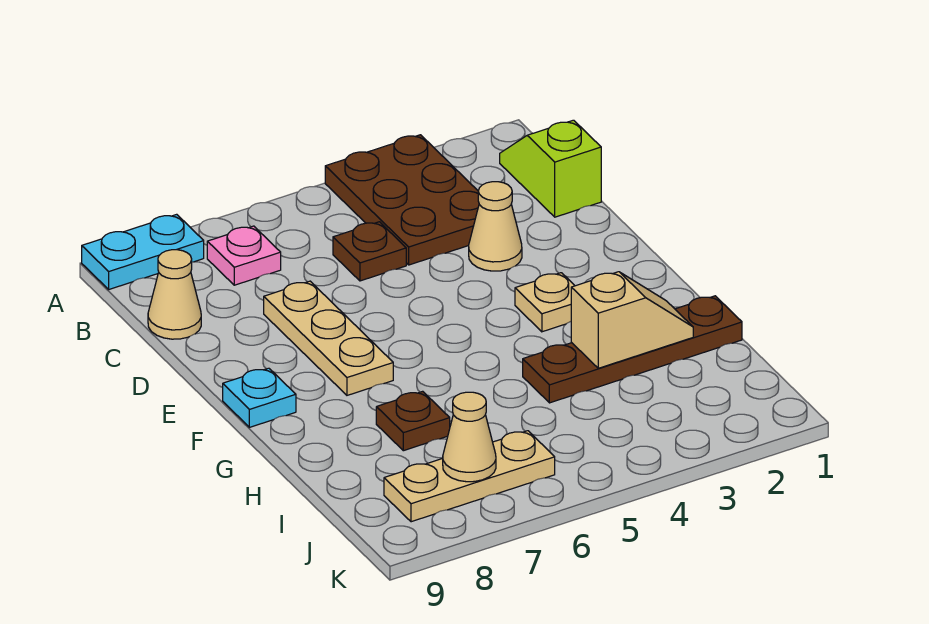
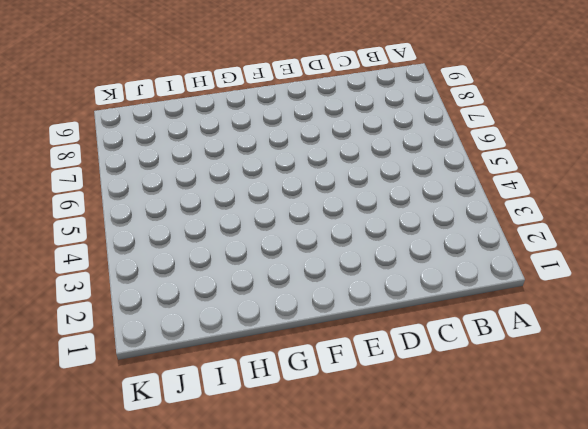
none -> brown 2x3 plate [325,135,479,265]
none -> cyan 1x2 plate [82,214,204,289]
none -> lime 1x2 slope [500,120,601,217]

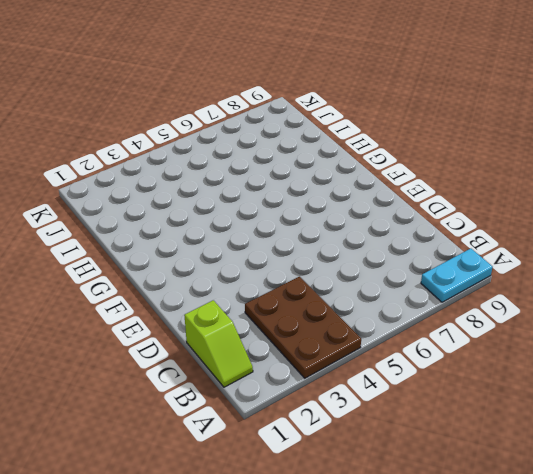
none -> pink 1x1 plate [207,226,281,285]
none -> brown 1x1 plate [333,222,406,281]
none -> tan 1x1 cone [148,250,201,339]

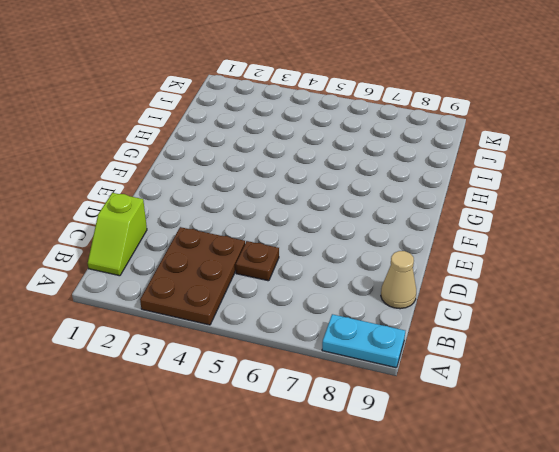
none -> pink 1x1 plate [207,226,281,285]
none -> tan 1x1 cone [469,182,522,271]
none -> tan 1x3 plate [264,281,393,395]

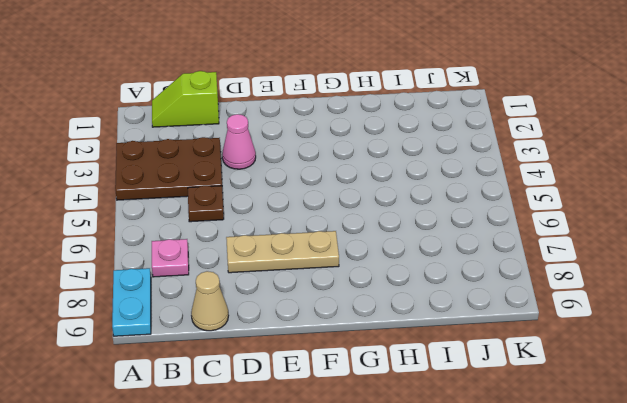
pink 1x1 cone [222,114,256,169] -> tan 1x1 cone [469,182,522,271]
none -> tan 1x1 plate [515,273,575,332]
none -> cyan 1x1 plate [223,368,296,427]
none -> brown 1x4 plate [523,296,742,403]

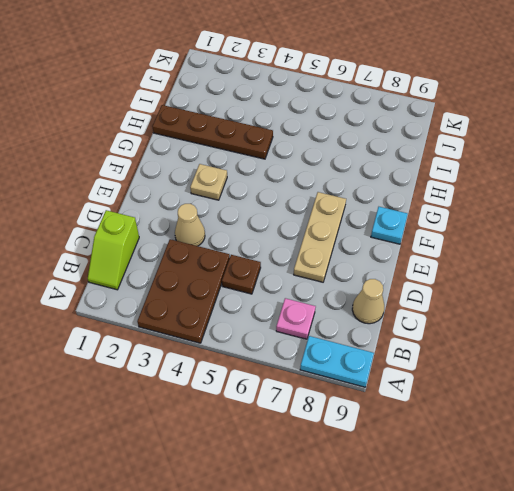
none -> brown 1x1 plate [376,391,450,451]
none -> tan 1x3 plate [384,431,555,522]
none -> tan 1x2 slope [571,272,693,368]

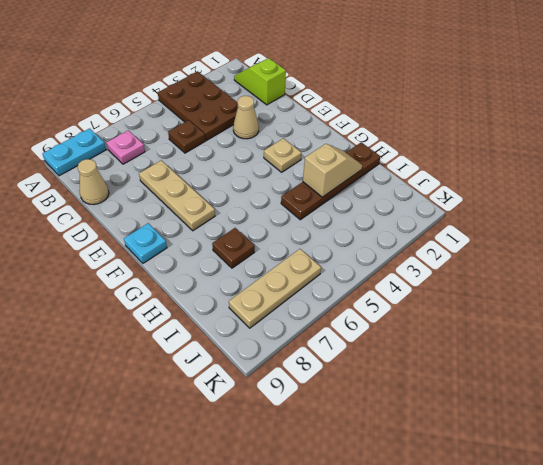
none -> tan 1x1 cone [443,392,496,482]

